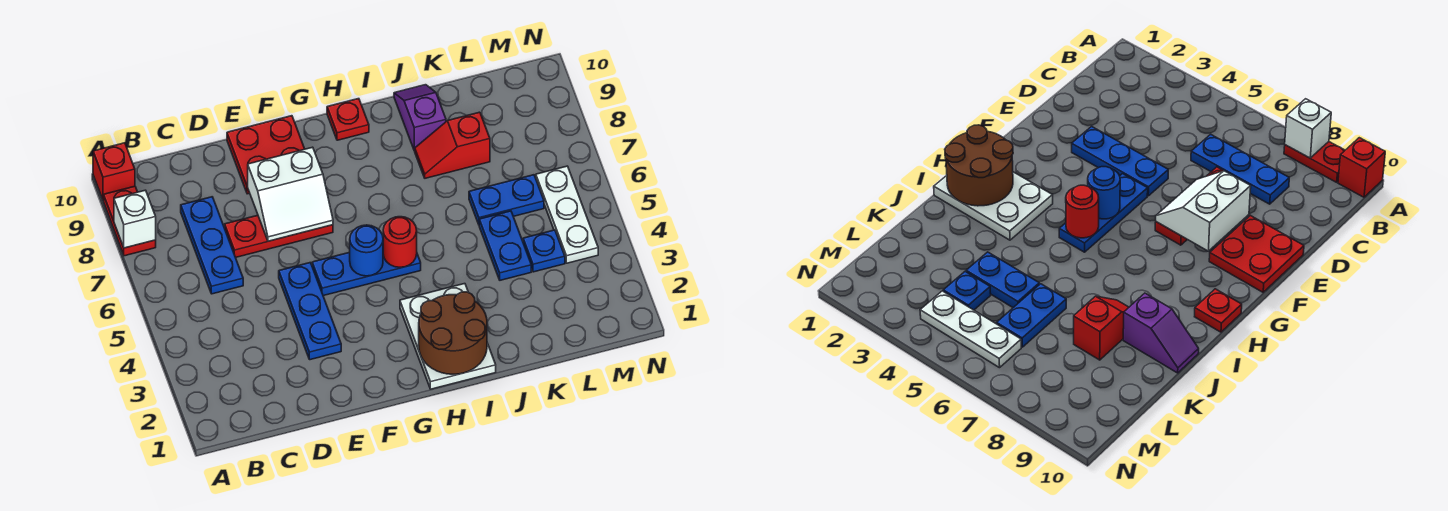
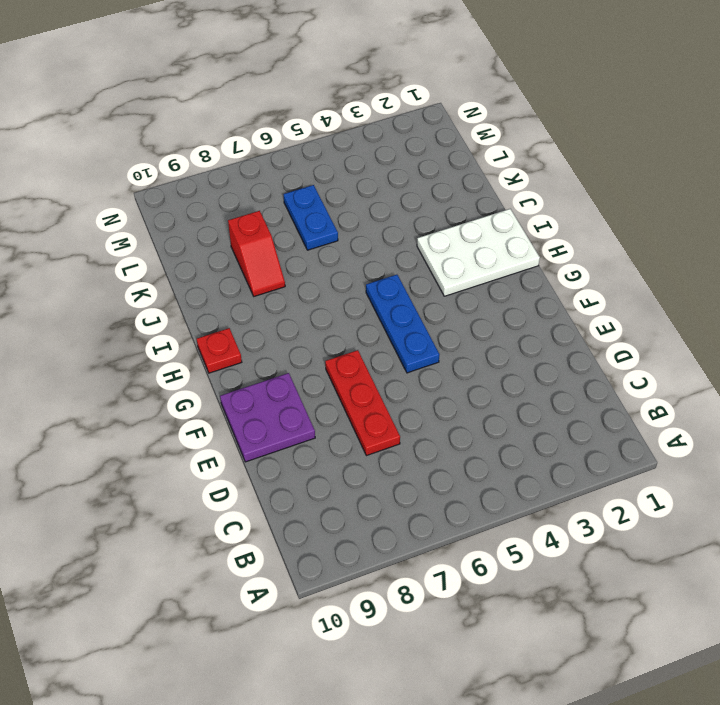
purple 2x2 plate [220,373,315,462] -> red 2x2 plate [227,116,304,194]
none -> red 1x2 plate [104,186,156,256]
none -> red 1x1 brick [93,143,135,201]
none -> blue 1x3 plate [181,197,243,294]

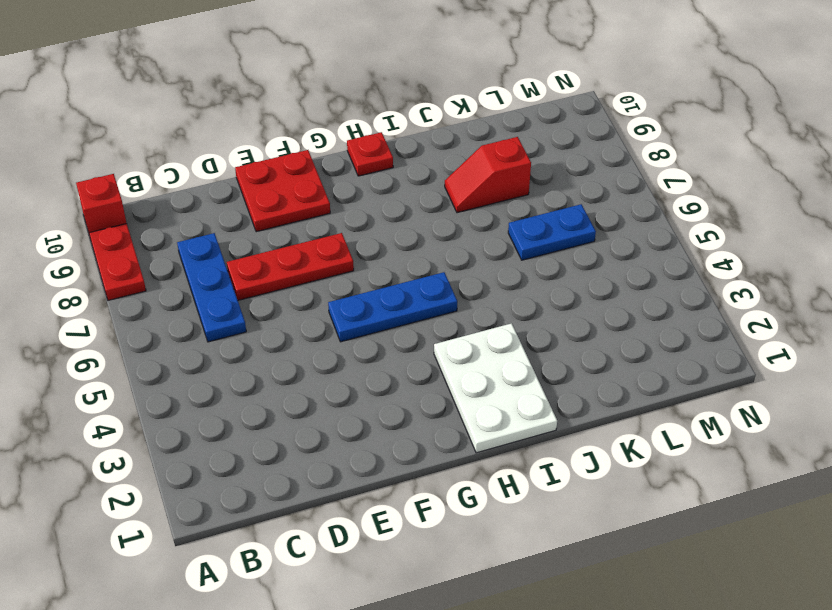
none -> blue 1x3 plate [279,263,341,360]
none -> purple 1x2 slope [394,85,446,151]
none -> blue 1x2 plate [479,211,531,280]

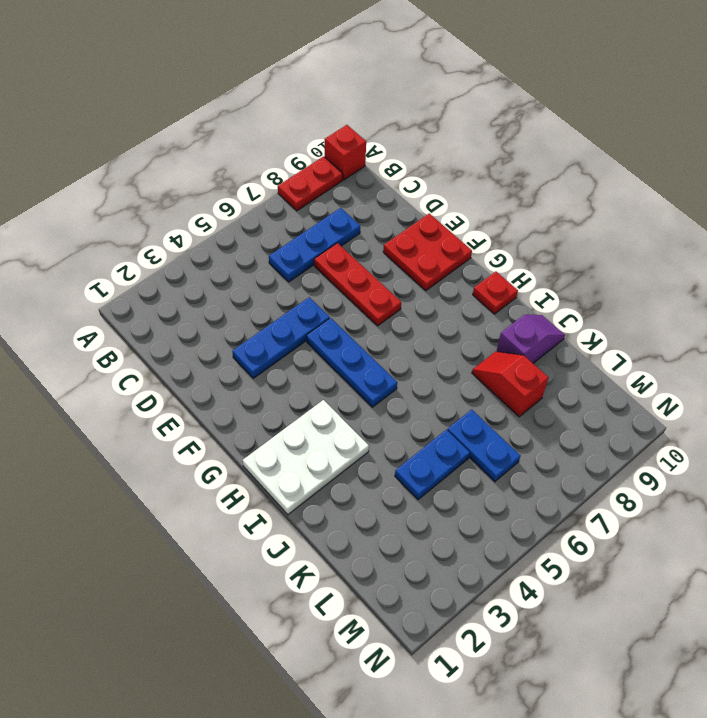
none -> blue 1x1 plate [523,230,565,272]
none -> white 1x3 plate [536,166,598,263]
none -> white 1x1 brick [114,190,156,248]

